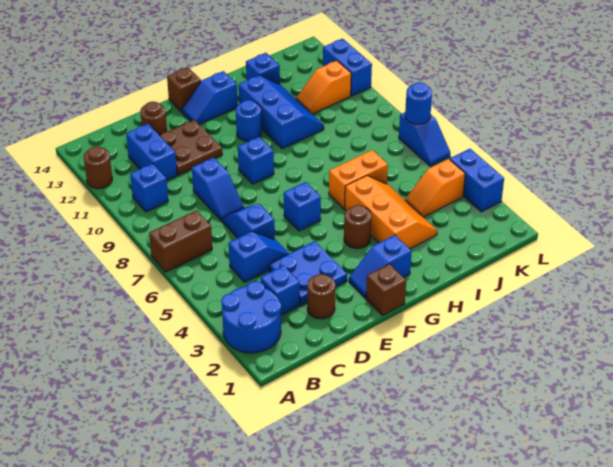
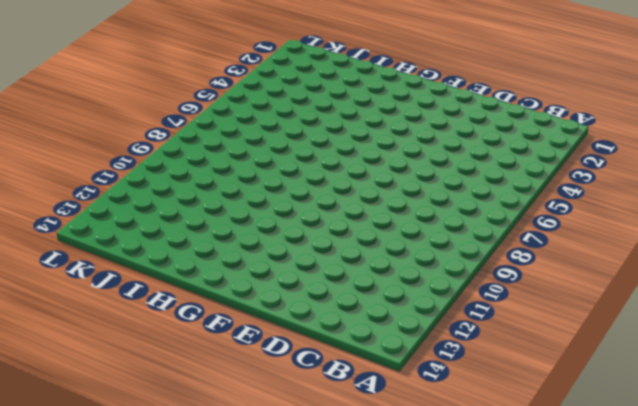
none -> blue 2x2 round brick [221,281,281,353]
none -> brown 1x2 brick [149,210,212,272]
none -> brown 1x1 round brick [84,146,112,188]
none -> blue 1x1 brick [130,163,168,212]

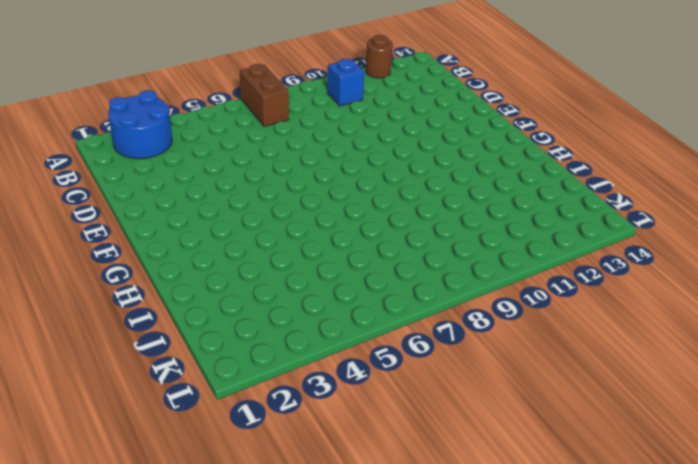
none -> blue 1x1 brick [261,265,300,315]
none -> blue 1x2 slope [229,231,289,282]
none -> blue 1x2 brick [126,124,177,180]
none -> brown 1x1 round brick [307,274,335,319]

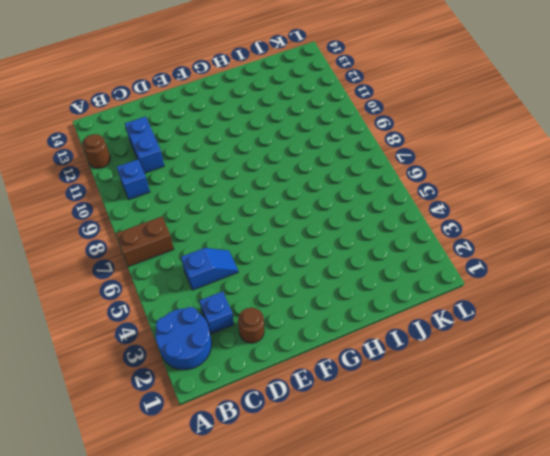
none -> blue 2x2 plate [269,241,347,305]
none -> blue 1x2 slope [223,204,275,239]
none -> blue 1x2 slope [192,157,244,221]
none -> brown 2x2 plate [160,120,222,175]

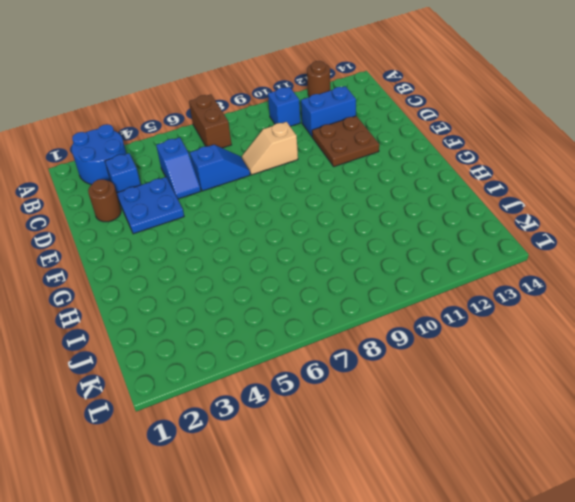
tan 1x2 slope [242,122,298,175] -> blue 1x2 slope [192,157,244,221]
none -> brown 1x1 round brick [140,102,167,135]
none -> brown 1x1 brick [366,264,406,315]
none -> blue 1x2 slope [349,235,412,298]
none -> blue 1x1 brick [284,182,321,231]

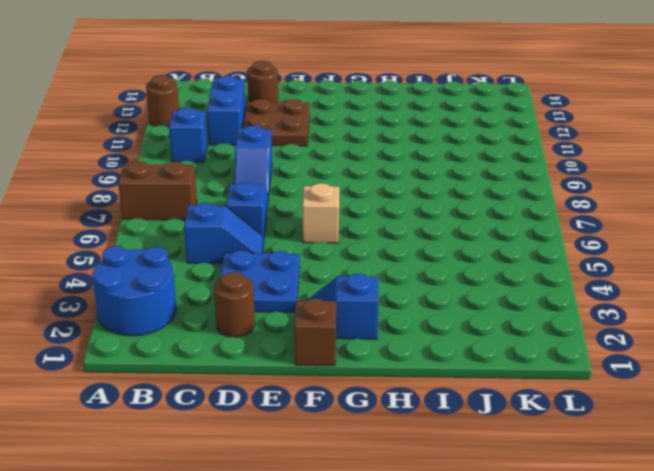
tan 1x1 brick [303,183,339,243] -> blue 1x1 brick [284,182,321,231]
none -> blue 1x1 brick [261,265,300,315]
none -> blue 1x1 brick [238,137,274,184]
none -> blue 1x2 slope [182,71,238,124]
none -> brown 1x1 brick [167,67,201,112]

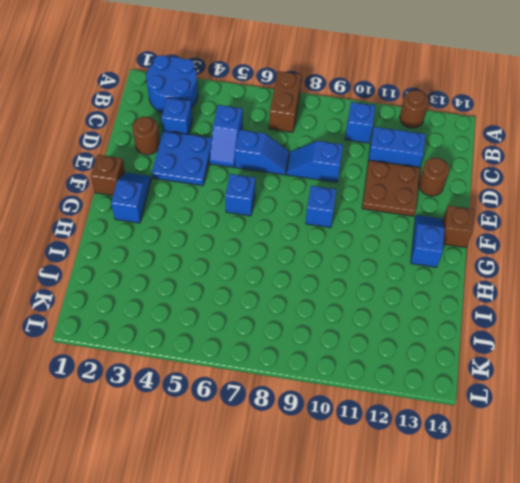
none -> brown 1x1 round brick [344,205,371,249]
none -> blue 1x1 round brick [236,100,261,141]
none -> orange 2x3 slope [345,176,437,249]
none -> orange 1x2 brick [329,150,388,209]

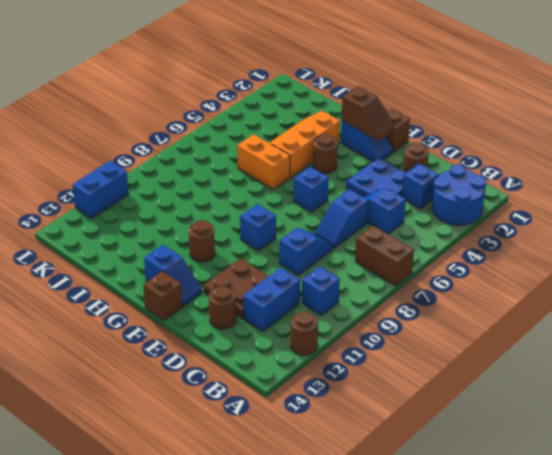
brown 1x2 slope [342,86,395,140] -> none
brown 1x1 round brick [189,220,215,262] -> blue 1x1 round brick [236,100,261,141]
none -> blue 2x3 slope [239,75,324,149]
none -> blue 1x1 brick [246,53,280,84]
none -> orange 1x2 slope [405,159,465,217]
none -> orange 1x2 slope [296,61,351,114]

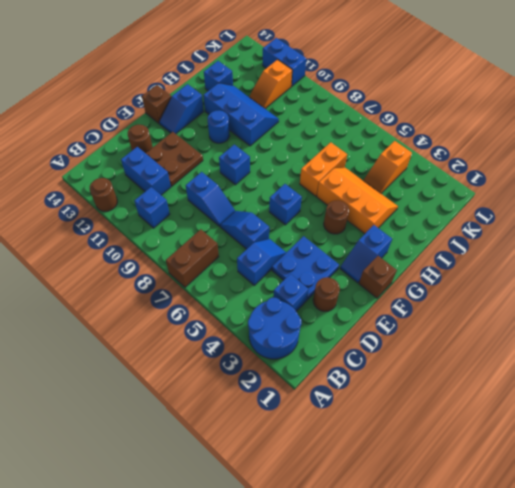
none -> blue 1x2 brick [450,149,504,212]
none -> blue 1x2 slope [399,112,450,166]
none -> blue 1x1 round brick [405,82,432,125]

